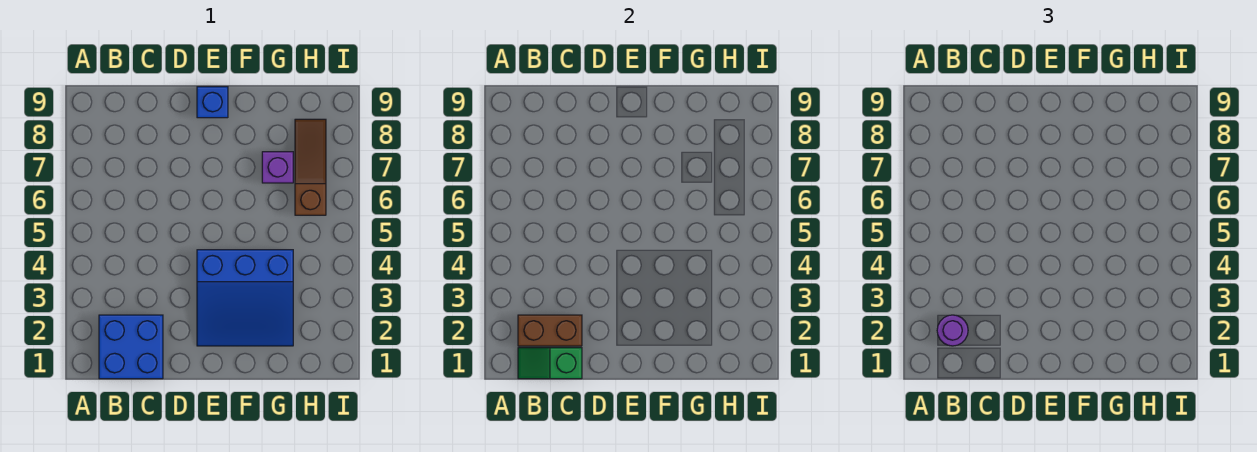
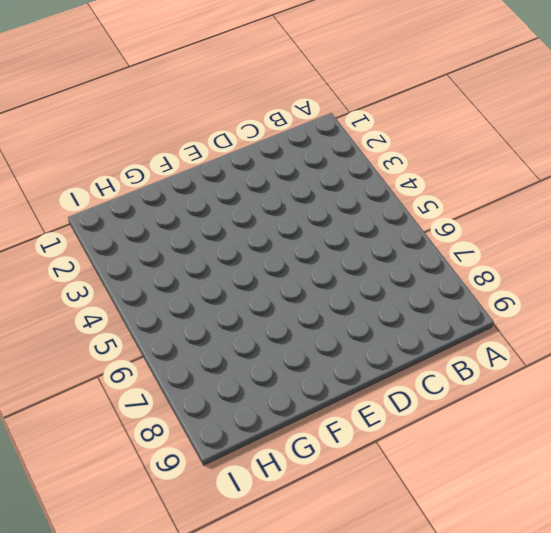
none -> blue 2x2 brick [99,315,163,379]
none -> blue 3x3 slope [197,250,293,346]

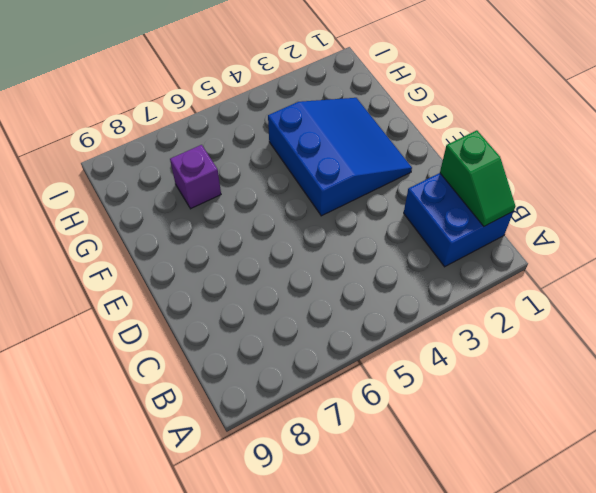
none -> blue 1x1 brick [197,87,228,118]
none -> brown 1x3 slope [295,119,326,215]

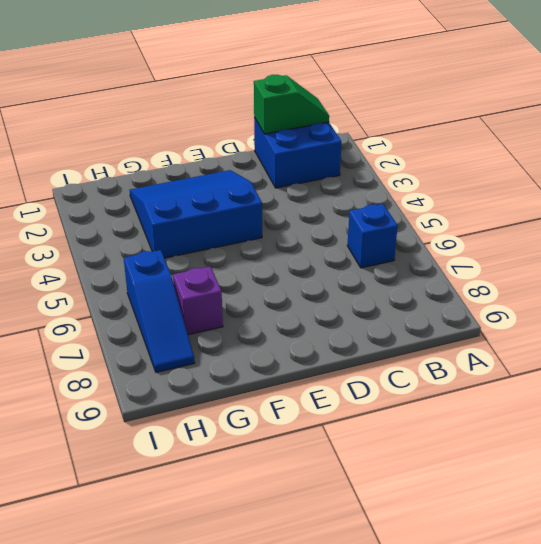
blue 1x1 brick [347,204,398,268] -> blue 1x1 brick moved to [197,87,228,118]
blue 1x3 slope [124,250,195,372] -> brown 1x3 slope [295,119,326,215]
none -> brown 1x2 brick [518,315,582,346]
none -> purple 1x1 round brick [937,315,968,346]

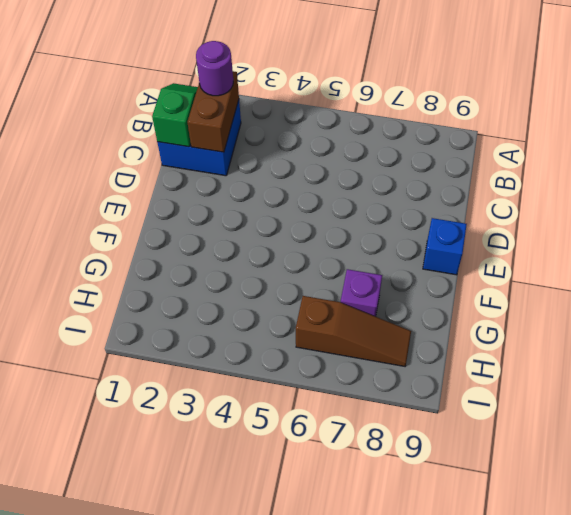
none -> blue 3x3 slope [197,250,293,346]

